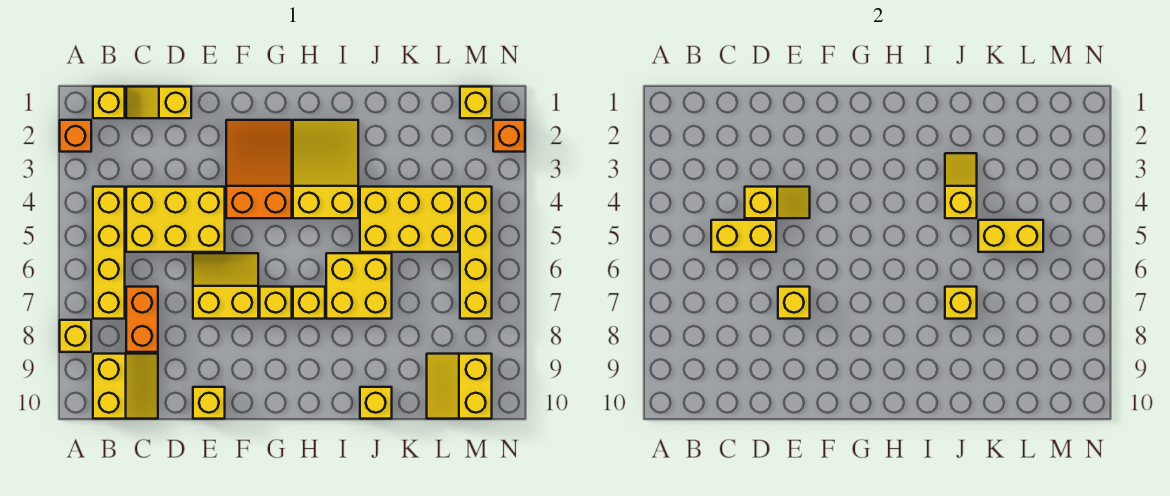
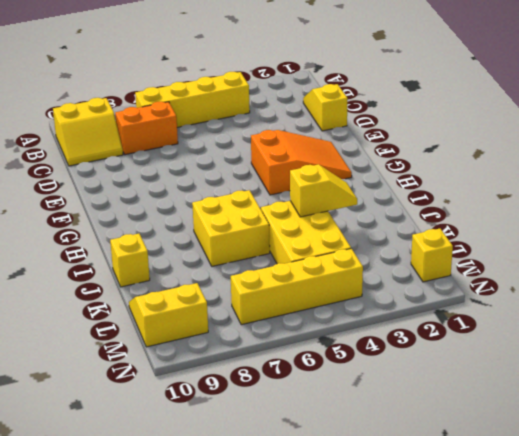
none -> orange 1x1 brick [60,120,91,152]
none -> yellow 1x1 brick [60,320,91,352]
none -> yellow 1x1 brick [93,87,125,118]

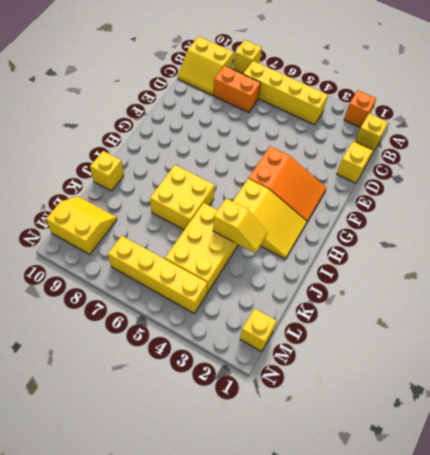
none -> yellow 2x3 brick [126,187,225,252]
none -> yellow 2x2 slope [193,253,258,319]
none -> yellow 1x1 brick [193,387,225,419]

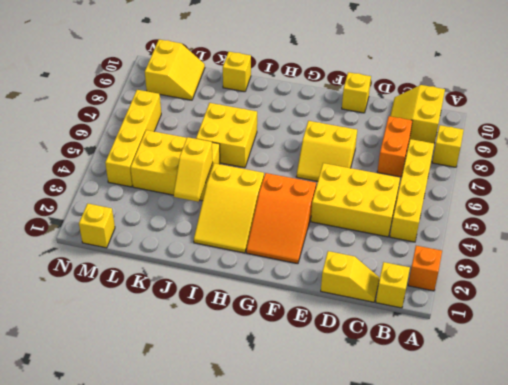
none -> yellow 1x1 brick [260,287,292,319]
none -> yellow 1x1 brick [293,287,325,319]
none -> orange 1x1 brick [493,120,525,152]

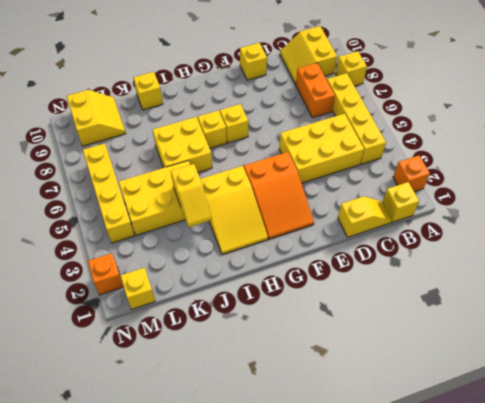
none -> yellow 2x2 slope [193,253,258,319]
none -> yellow 1x2 brick [711,220,776,252]
none -> yellow 1x2 slope [745,187,810,218]

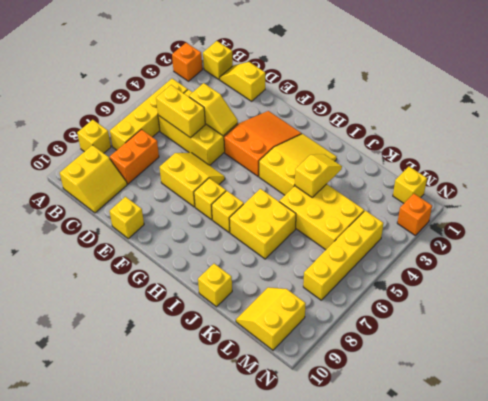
none -> yellow 1x1 brick [778,287,810,319]
none -> yellow 1x1 brick [945,287,977,319]
none -> yellow 1x2 brick [978,220,1043,252]

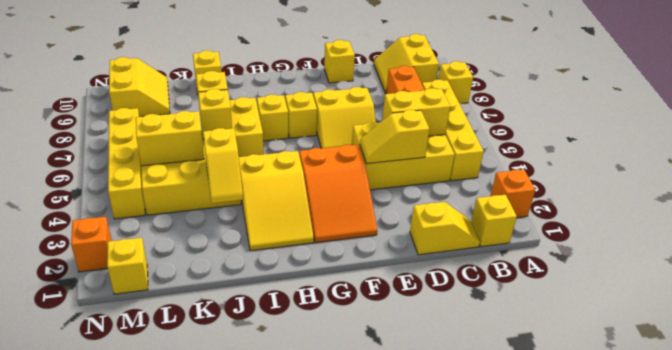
yellow 1x1 brick [198,89,232,139] -> yellow 1x1 brick moved to [778,287,810,319]

